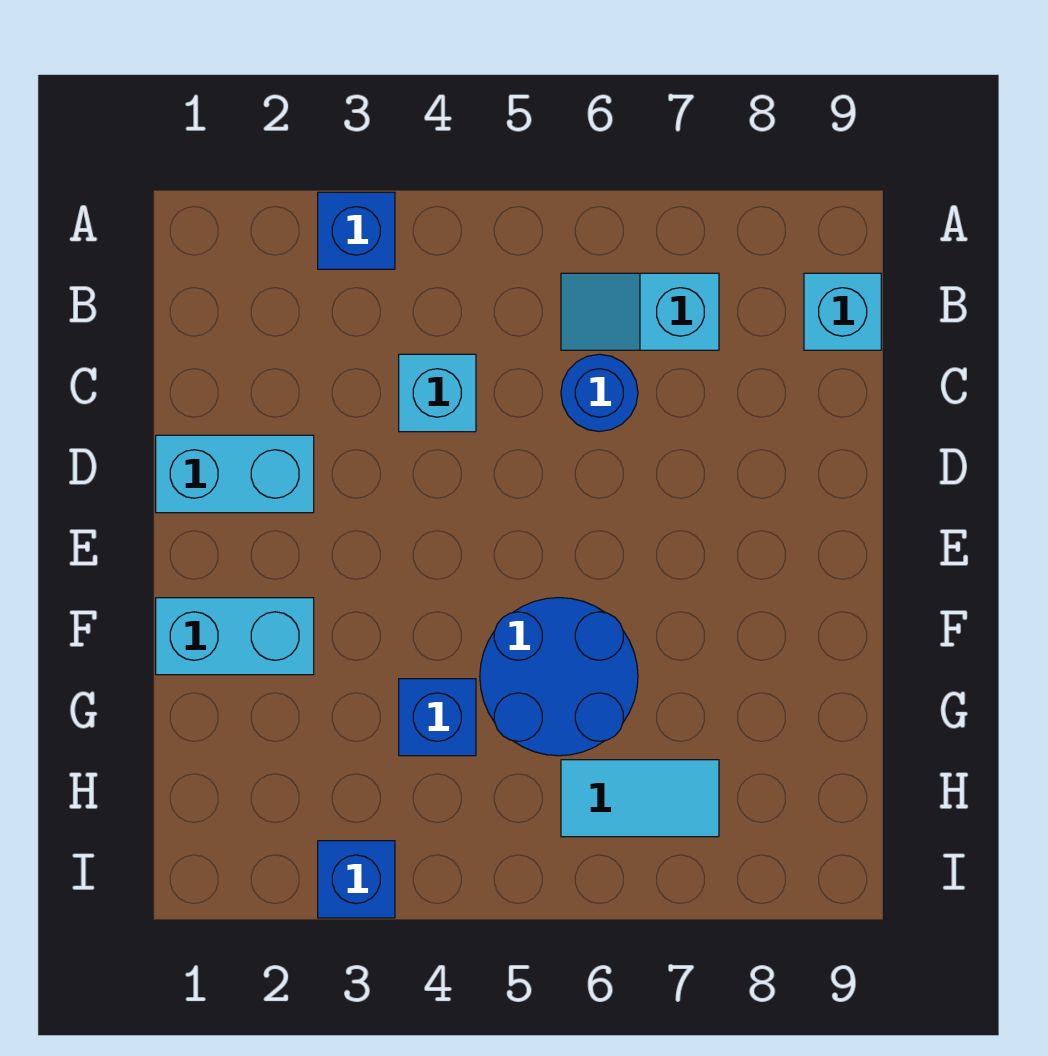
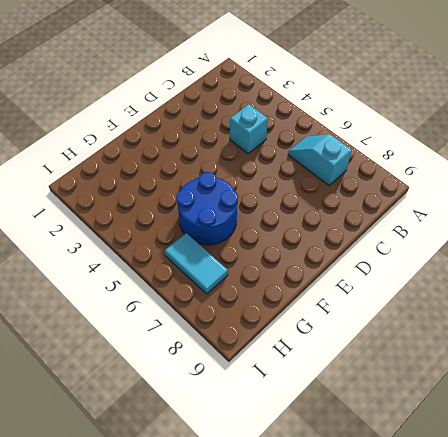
none -> blue 1x1 brick [318,192,395,269]
none -> cyan 1x1 brick [804,273,881,350]

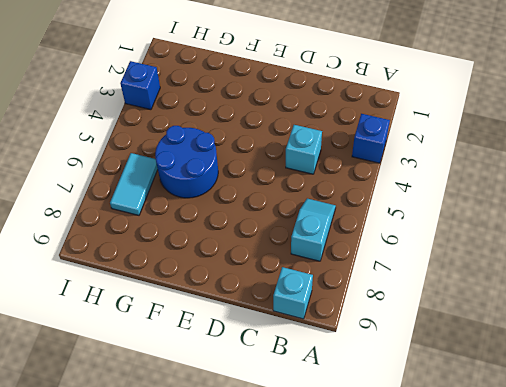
none -> blue 1x1 round brick [561,354,638,431]
none -> cyan 1x2 brick [156,435,314,513]

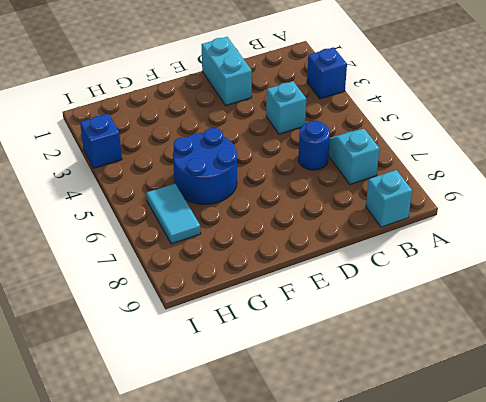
none -> cyan 1x2 brick [156,598,314,675]
none -> blue 1x1 brick [399,679,476,756]

